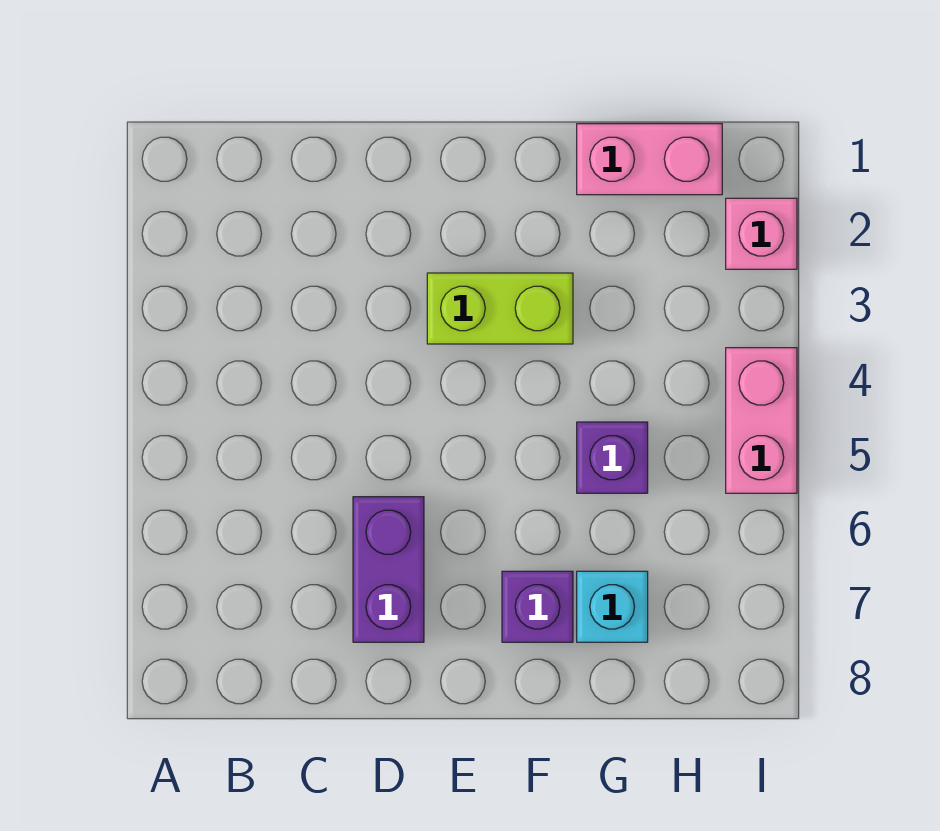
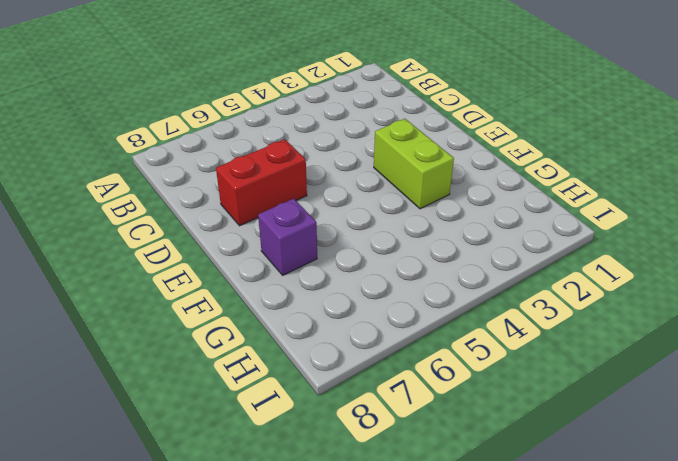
red 1x2 brick [216,139,307,226] -> purple 1x2 brick [353,497,424,642]
none -> pink 1x2 brick [577,124,722,195]
none -> purple 1x1 brick [577,422,648,493]

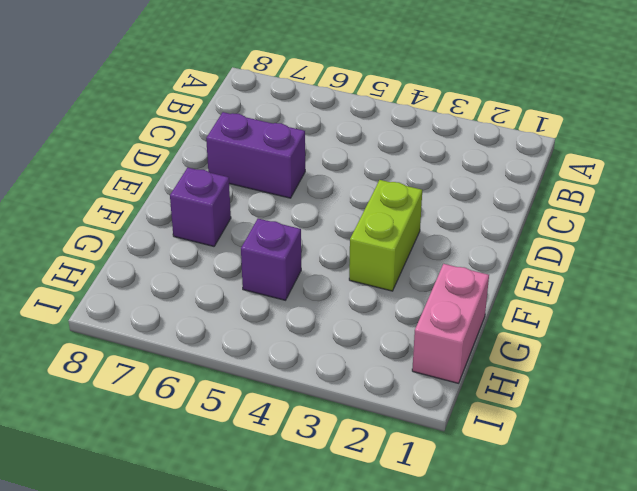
none -> cyan 1x1 brick [577,571,648,642]
none -> pink 1x1 brick [726,198,797,269]

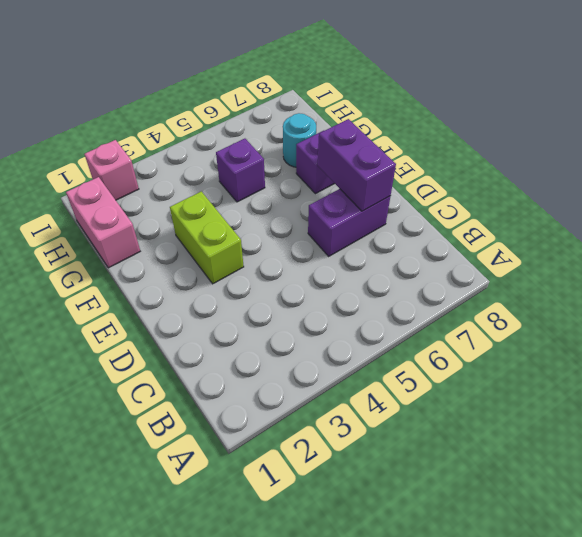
purple 1x2 brick [318,119,396,211] -> none
cyan 1x1 round brick [283,113,316,167] -> cyan 1x1 brick [577,571,648,642]
none -> pink 1x2 brick [726,348,797,493]

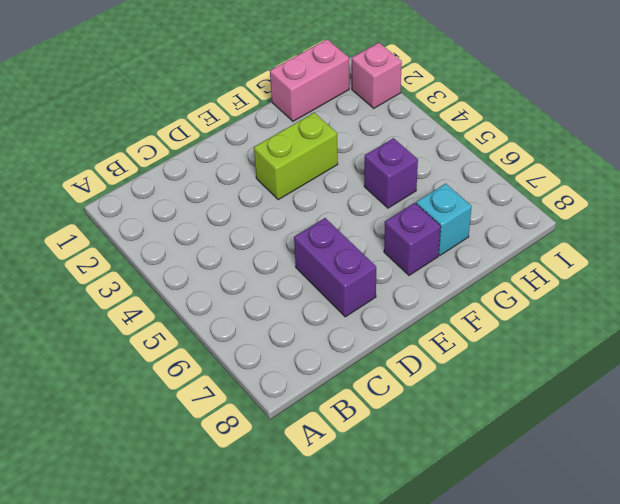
none -> pink 1x2 brick [726,348,797,493]

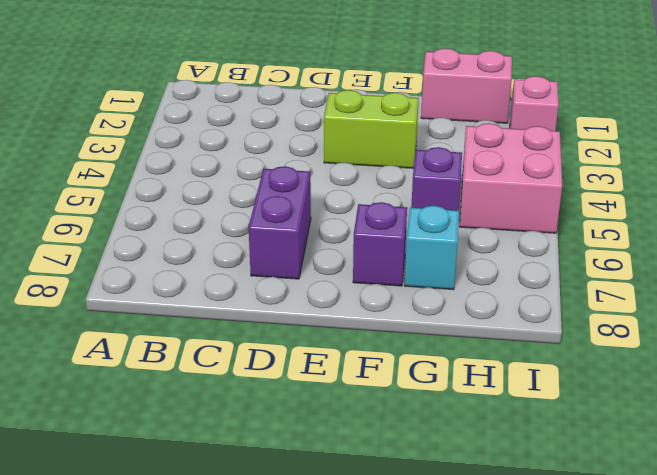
pink 2x2 brick [460,123,562,233] -> pink 1x2 brick [726,348,797,493]

